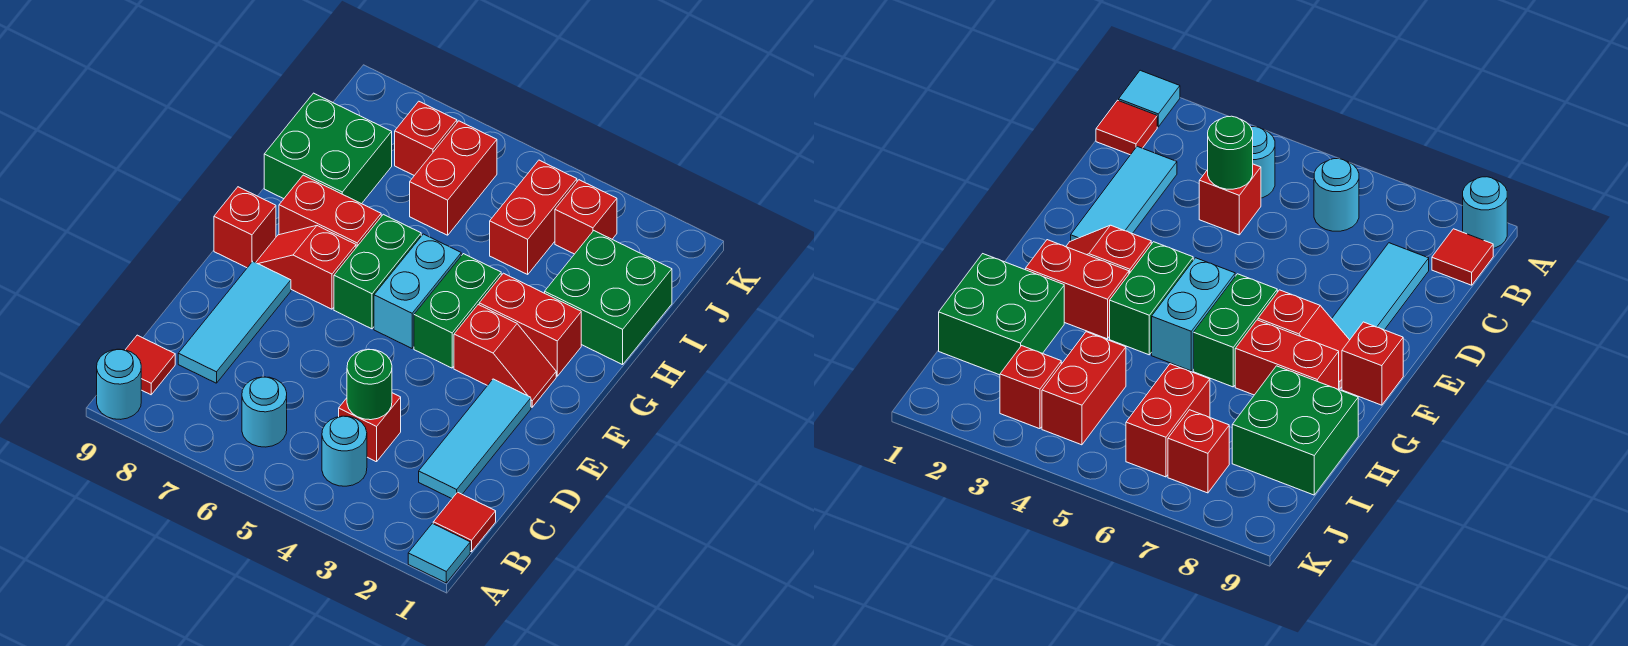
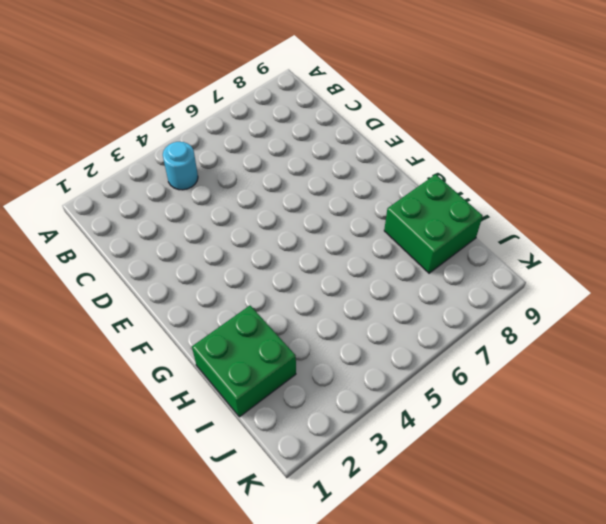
none -> cyan 1x1 tile [408,523,470,583]
none -> cyan 1x1 round brick [97,349,141,419]
none -> red 1x1 tile [433,492,496,552]

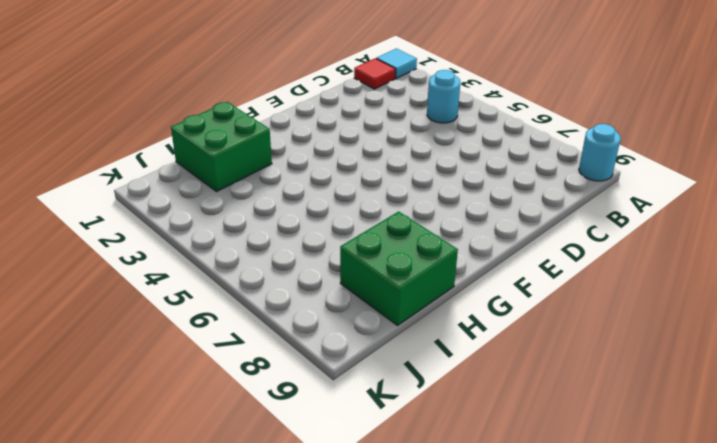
none -> cyan 1x1 round brick [242,377,287,447]
none -> red 1x1 tile [126,335,175,395]
none -> cyan 1x3 tile [419,379,531,499]

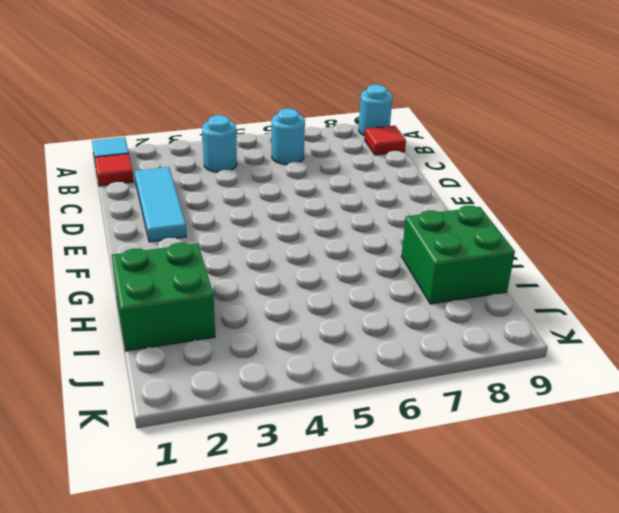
none -> red 1x1 brick [339,393,401,462]
none -> cyan 1x3 tile [178,262,291,383]
none -> red 1x2 slope [454,305,556,407]

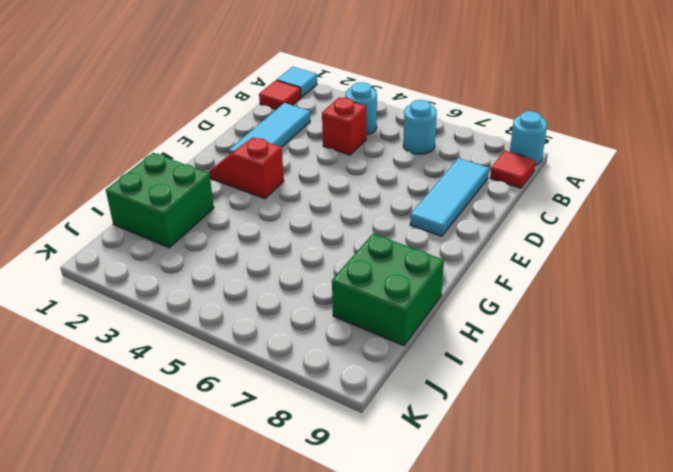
none -> green 1x2 brick [414,254,501,368]
none -> cyan 1x2 brick [374,234,461,348]
none -> green 1x2 brick [334,214,421,329]

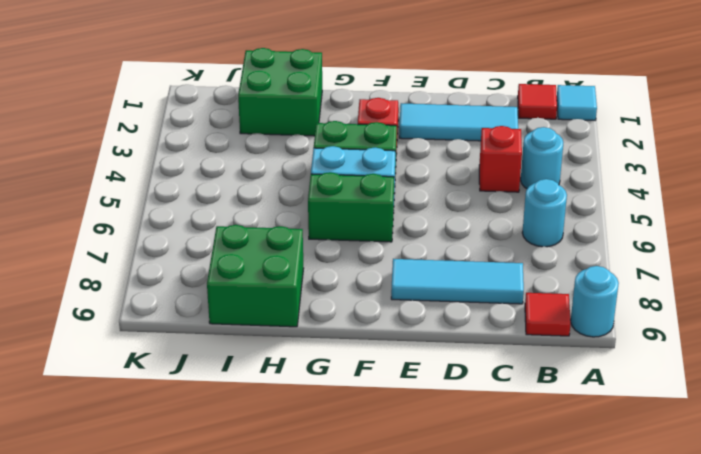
none -> red 1x2 slope [256,226,356,309]
none -> red 1x1 brick [214,187,276,268]
none -> red 1x2 brick [479,273,581,376]

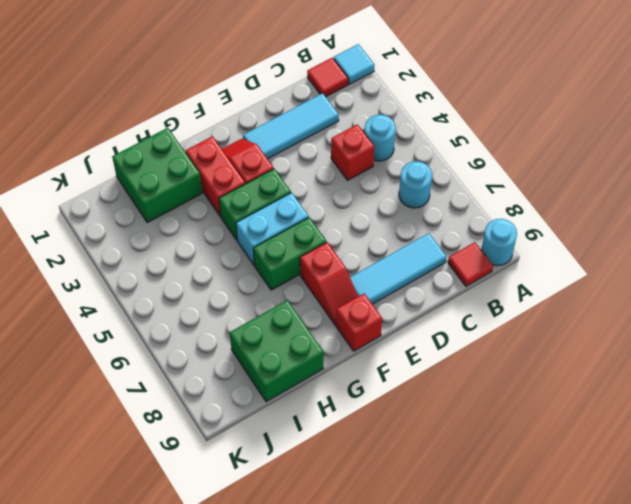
none -> red 1x2 brick [279,175,381,247]
none -> red 1x2 brick [490,160,577,274]
none -> red 1x2 brick [410,121,497,235]

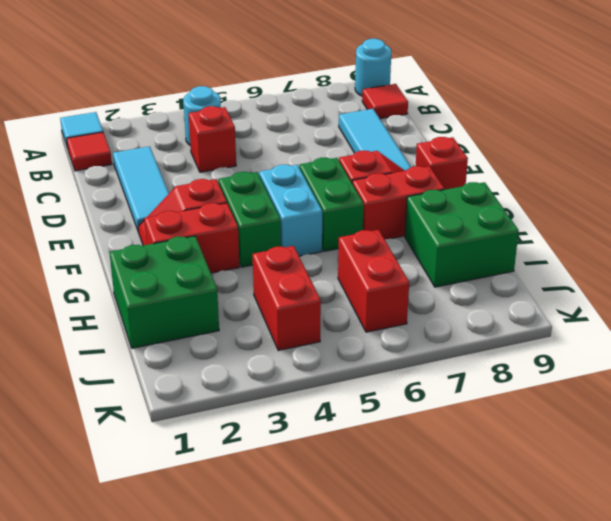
none -> cyan 1x1 round brick [242,377,287,447]
none -> red 1x1 brick [555,180,617,254]
none -> red 1x1 brick [395,101,457,176]

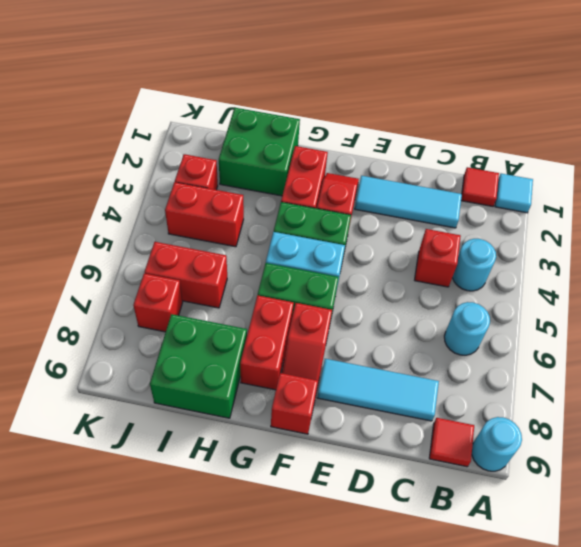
none -> green 1x1 round brick [347,349,392,420]

